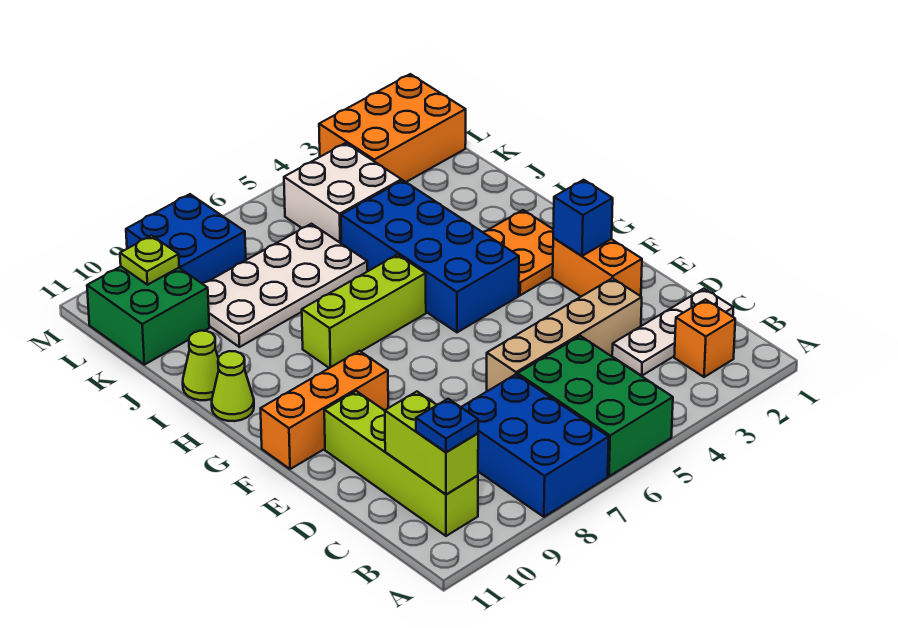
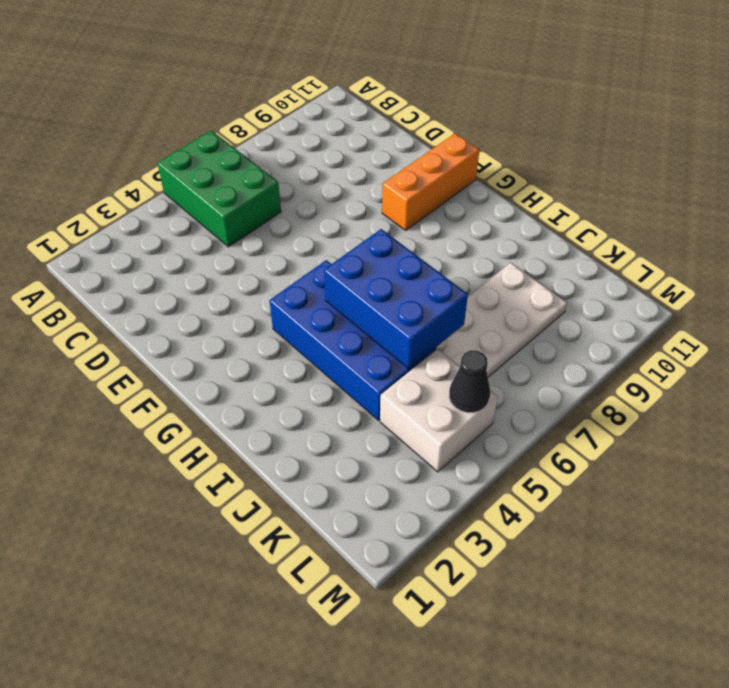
blue 2x3 brick [324,229,468,369] -> blue 2x3 brick moved to [461,374,609,517]
black 1x1 cone [449,350,490,413] -> none
none -> orange 1x1 brick [674,300,735,377]
none -> lime 1x4 brick [324,391,478,536]
none -> white 1x3 plate [612,289,733,376]

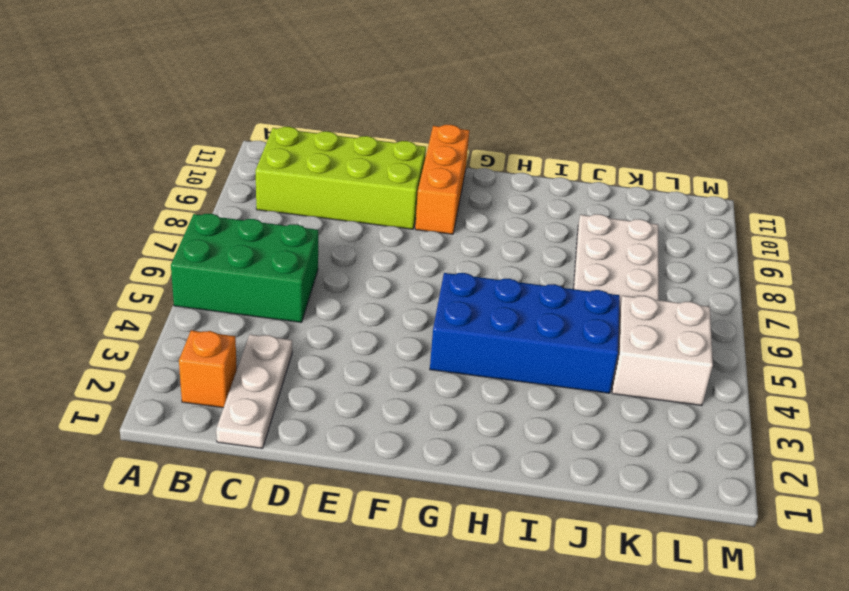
lime 2x4 brick [255,127,426,229] -> lime 1x4 brick [324,391,478,536]
none -> blue 2x3 brick [461,374,609,517]
none -> tan 1x4 brick [487,278,642,391]
none -> orange 1x2 brick [553,238,642,297]

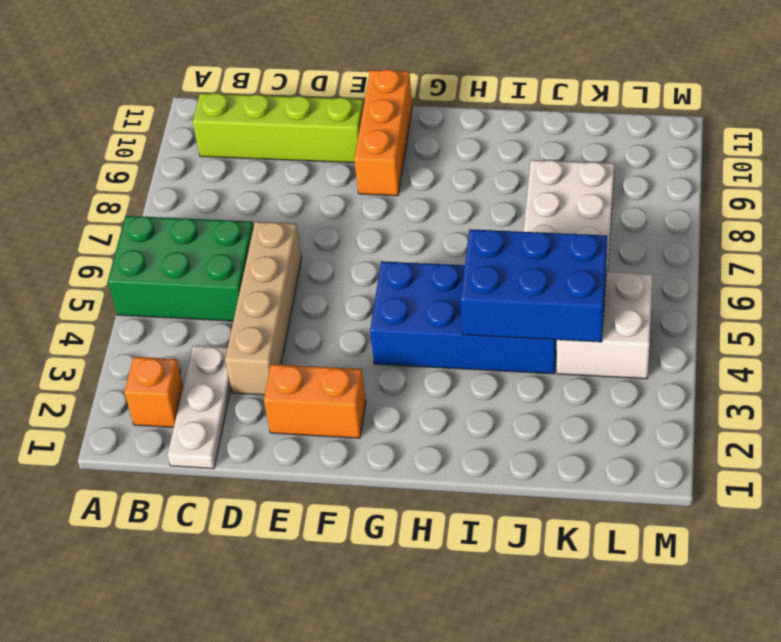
blue 2x3 brick [461,229,607,342] -> blue 2x3 brick moved to [461,374,609,517]
none -> orange 2x2 plate [483,210,553,295]
none -> lime 1x3 brick [302,255,426,368]
none -> lime 1x1 cone [212,351,254,421]

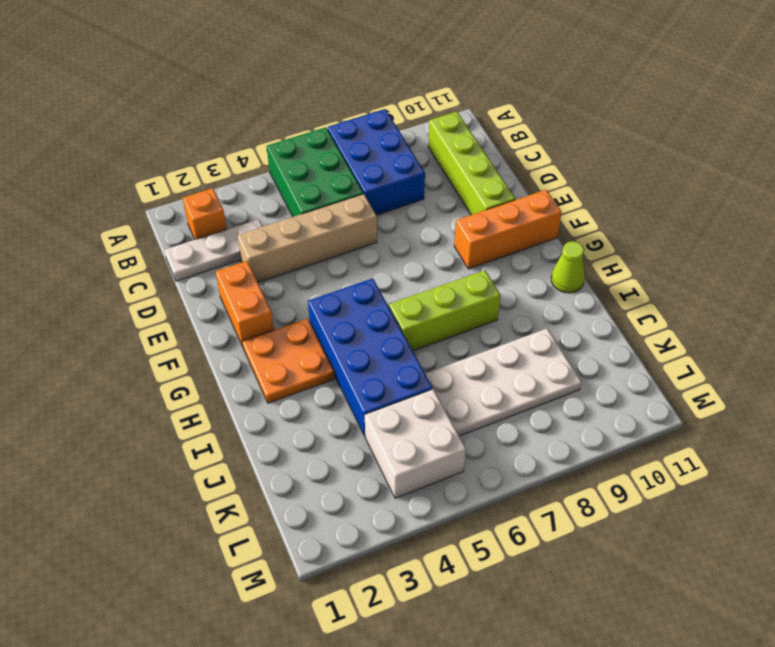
none -> lime 1x1 cone [183,331,219,400]
none -> green 2x2 brick [87,267,209,365]
none -> orange 2x3 brick [319,74,466,182]

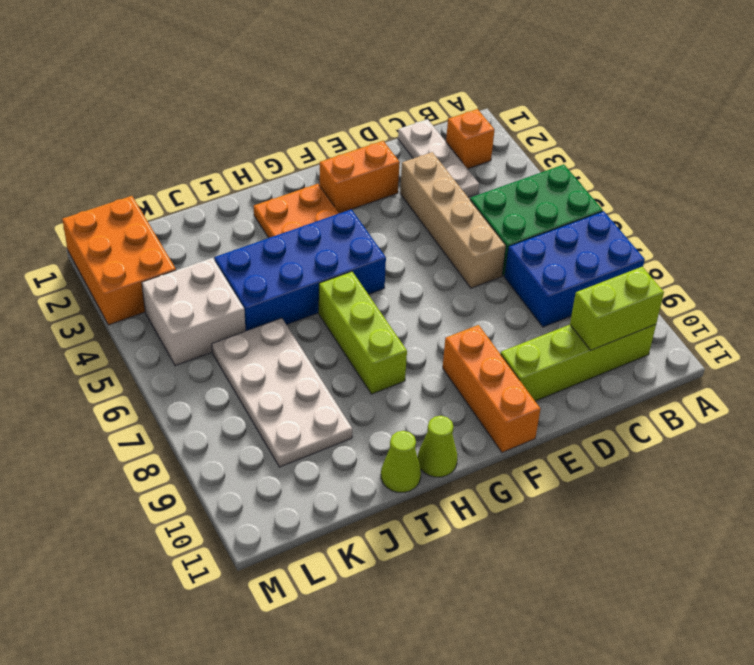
none -> green 2x2 brick [87,267,209,365]
none -> blue 2x2 brick [126,194,246,284]
none -> blue 1x1 brick [553,180,613,256]

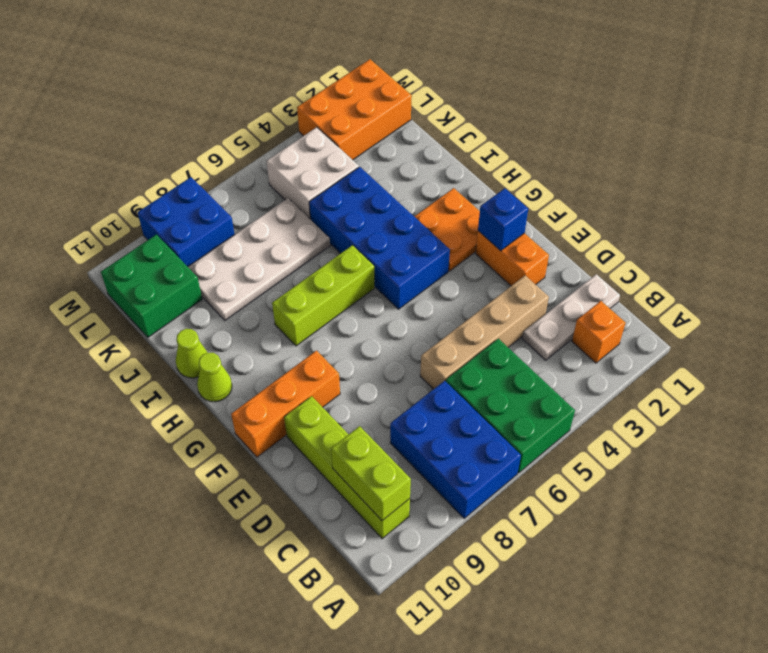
none -> lime 1x1 plate [120,235,179,285]
none -> blue 1x1 plate [416,399,478,452]

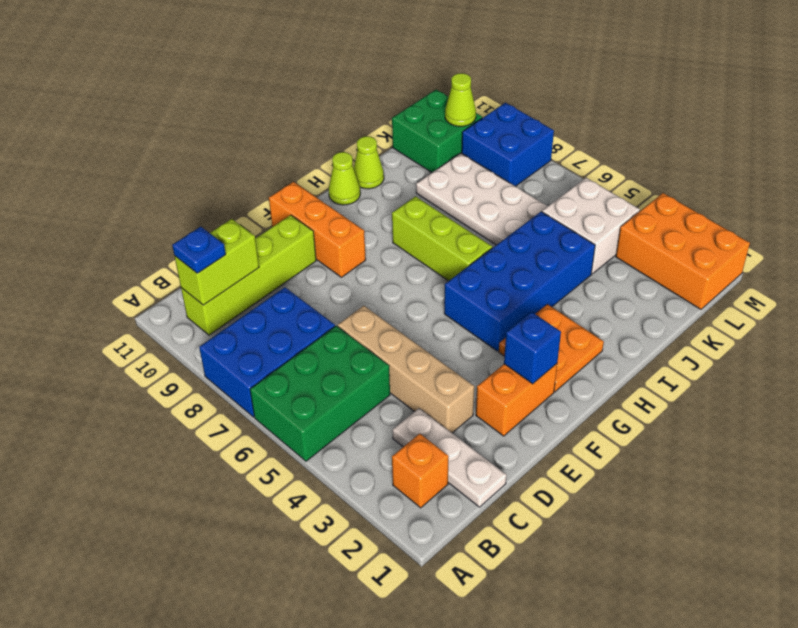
lime 1x1 cone [445,73,476,126] -> lime 1x1 plate [120,235,179,285]

